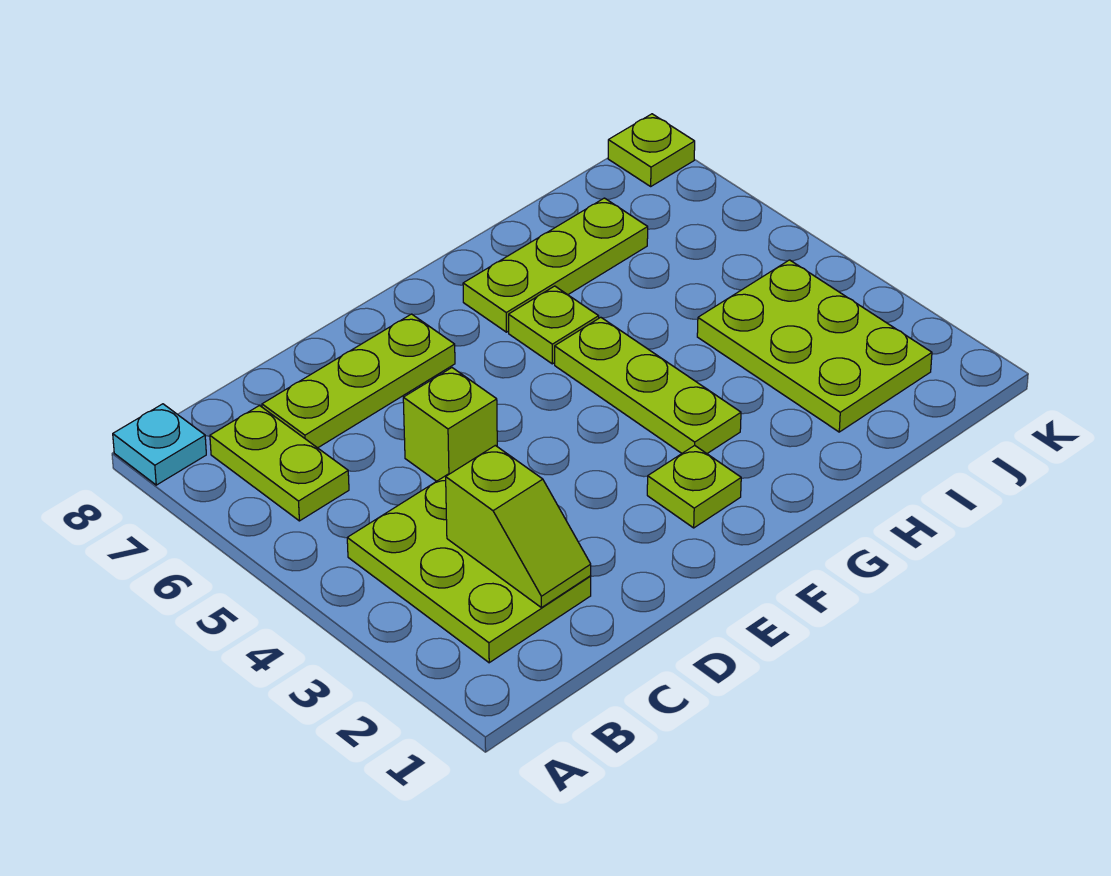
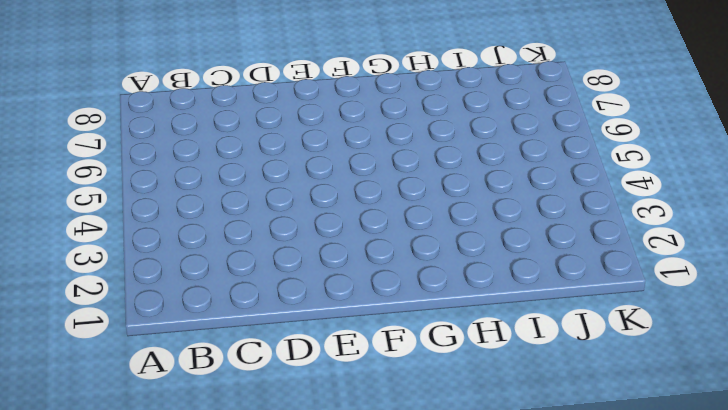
none -> cyan 1x1 plate [113,404,206,485]
none -> lime 2x3 plate [347,474,591,663]
none -> lime 1x2 plate [210,406,349,521]

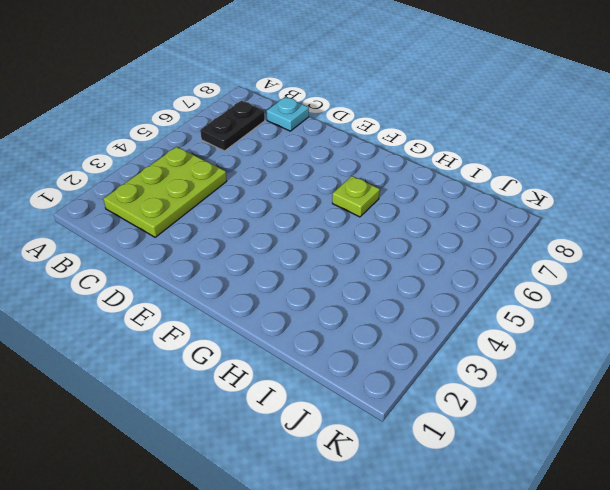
black 1x2 plate [200,101,265,151] -> lime 1x2 plate [210,406,349,521]
cyan 1x1 plate [266,97,309,131] -> cyan 1x1 plate moved to [113,404,206,485]
none -> lime 1x3 plate [262,314,455,448]
none -> lime 1x1 brick [403,368,497,481]
none -> lime 1x1 plate [647,445,741,528]

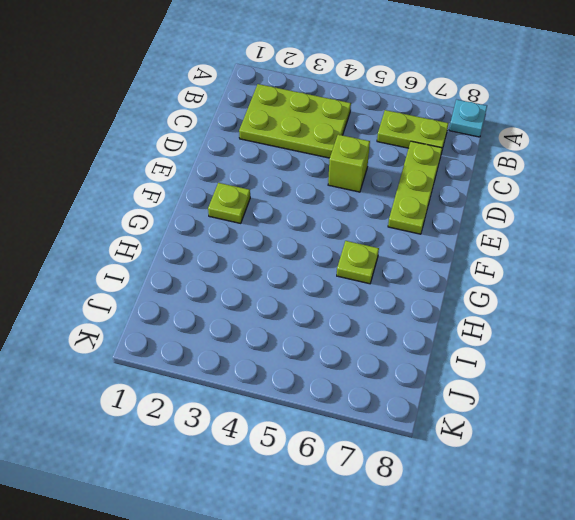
none -> lime 1x3 plate [555,317,741,453]
none -> lime 1x3 plate [463,198,648,332]
none -> lime 2x3 plate [697,260,932,432]

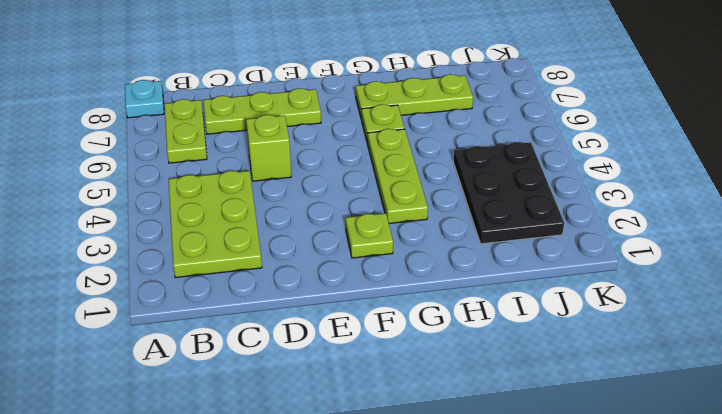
black 2x3 plate [453,142,564,244] -> lime 2x3 plate [697,260,932,432]
none -> lime 1x1 plate [608,114,695,186]
none -> lime 1x2 slope [446,445,591,608]

